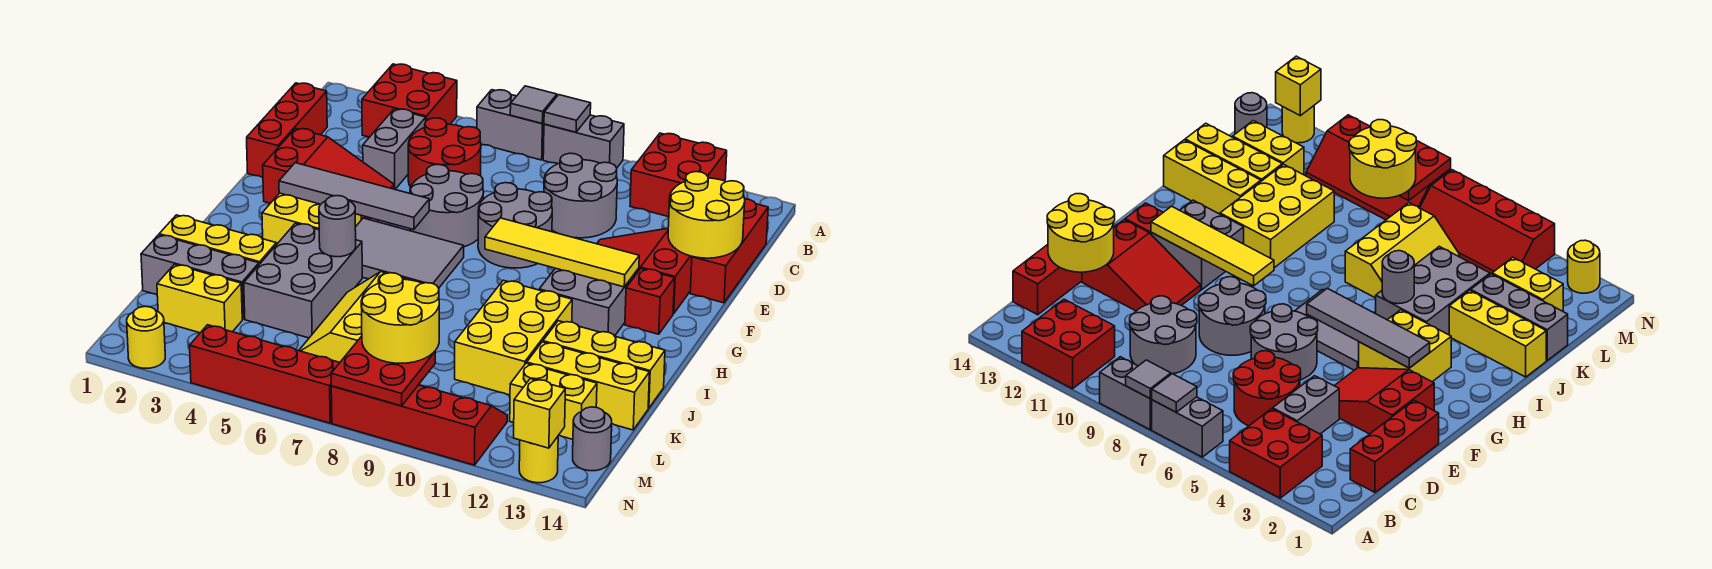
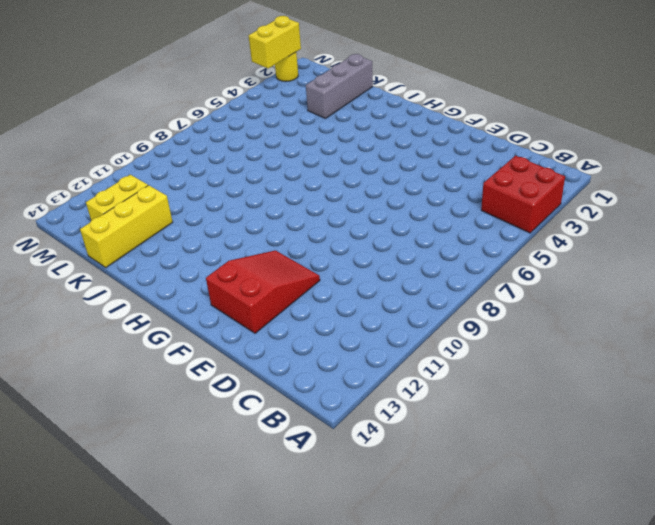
yellow 1x2 brick [249,16,301,68] -> yellow 1x2 brick moved to [157,264,242,333]
none -> grey 1x2 brick [477,90,544,160]
none -> grey 1x2 brick [543,115,624,168]
none -> red 2x2 brick [630,133,727,217]
none -> red 1x3 brick [247,83,327,178]

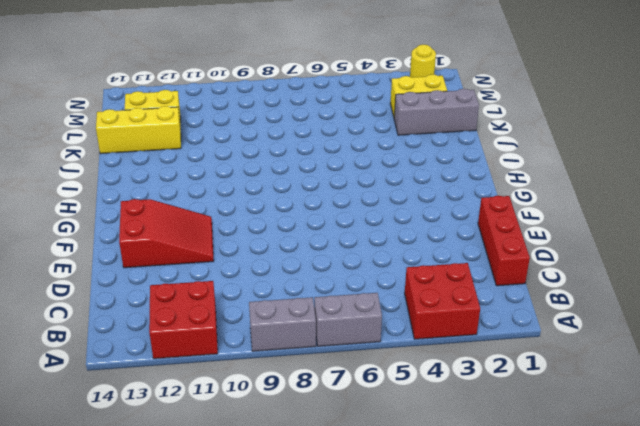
none -> grey 1x2 brick [363,109,426,189]
none -> red 2x2 round brick [408,118,481,187]
none -> grey 2x2 round brick [544,153,617,238]
none -> red 1x3 brick [690,199,768,303]

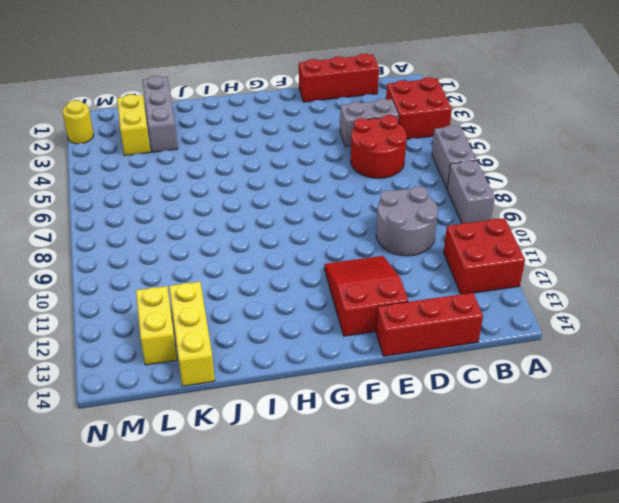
none -> red 2x3 slope [263,128,394,220]
none -> grey 2x2 round brick [410,164,484,247]
none -> grey 2x2 round brick [478,183,552,268]
none -> yellow 2x2 brick [262,193,361,245]

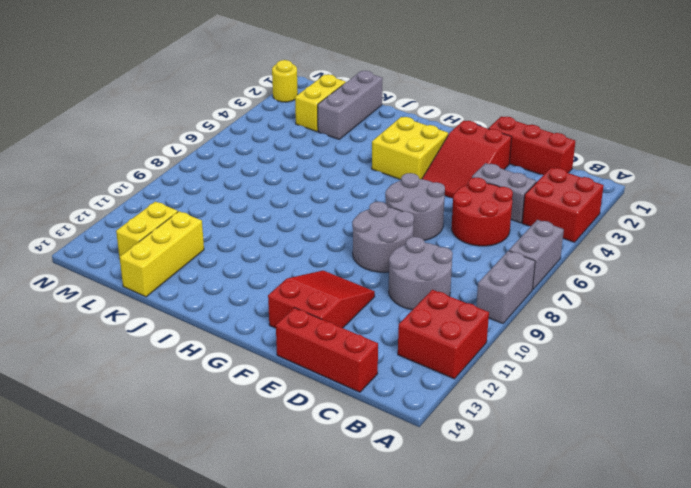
none -> grey 2x3 tile [355,218,464,288]
none -> grey 2x2 brick [539,268,639,336]
none -> red 1x1 brick [625,269,675,334]
none -> grey 2x3 brick [244,223,362,338]

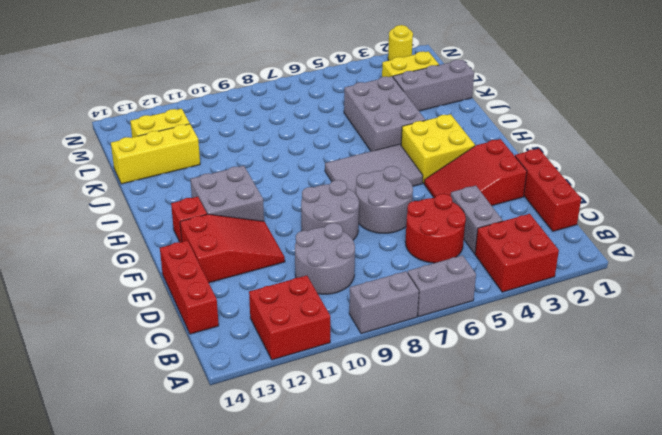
none -> yellow 2x3 brick [455,280,572,395]
none -> yellow 1x3 brick [159,215,276,264]
none -> yellow 2x3 slope [299,272,410,362]
none -> yellow 1x3 brick [543,321,665,408]

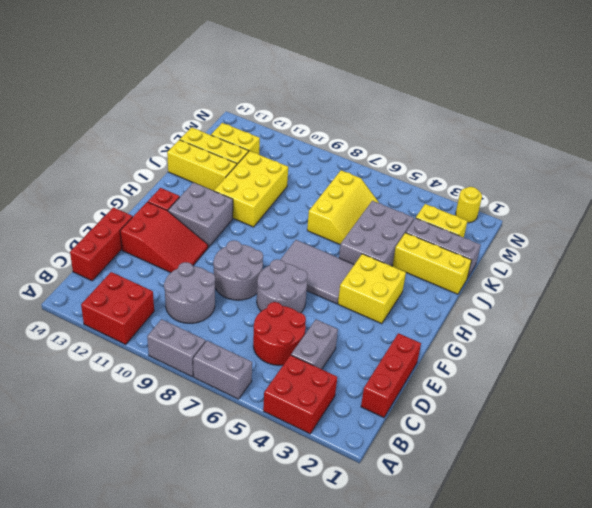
none -> red 2x3 slope [263,128,394,220]
none -> red 2x4 slope [190,325,340,423]
none -> red 2x4 slope [331,385,507,465]
none -> grey 1x1 round brick [573,407,612,471]

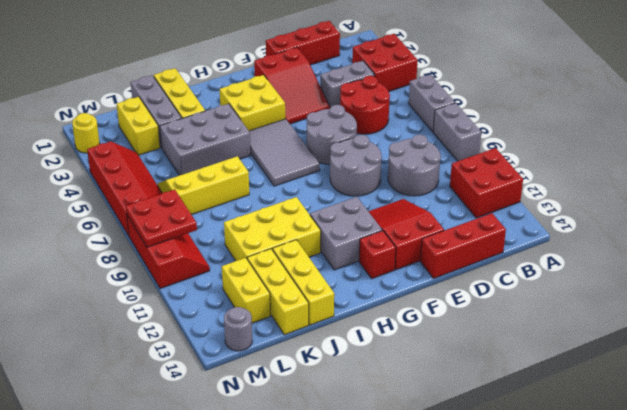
red 2x3 slope [127,216,210,289] -> red 2x4 slope [331,385,507,465]
none -> yellow 1x1 round brick [519,437,558,483]
none -> grey 1x1 tile [510,86,557,123]
none -> grey 1x1 tile [544,95,591,132]
none -> yellow 2x2 round brick [668,172,745,258]

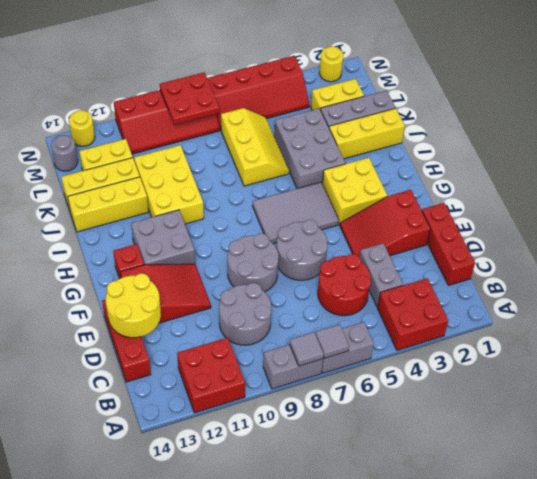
none -> grey 1x4 tile [279,163,429,230]
none -> yellow 1x4 tile [485,218,639,287]
none -> grey 1x1 round brick [319,196,356,257]
none -> yellow 1x1 brick [514,379,565,448]

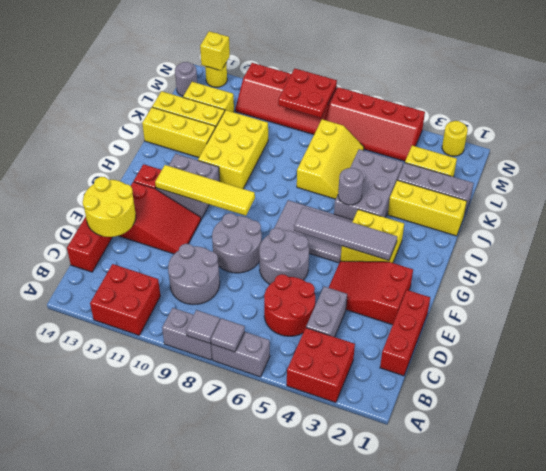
none -> yellow 2x2 round brick [362,273,439,363]

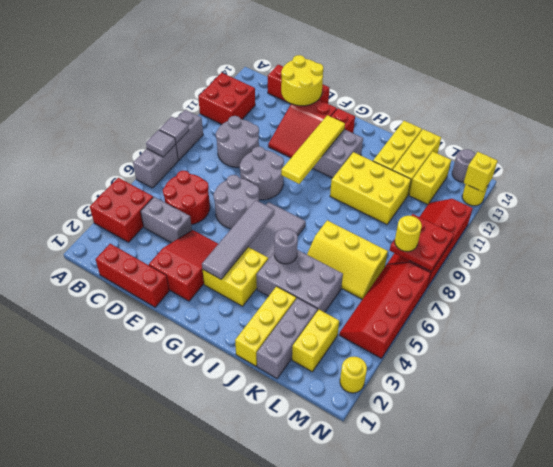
yellow 1x1 round brick [395,216,422,252] -> yellow 2x2 round brick [362,273,439,363]

